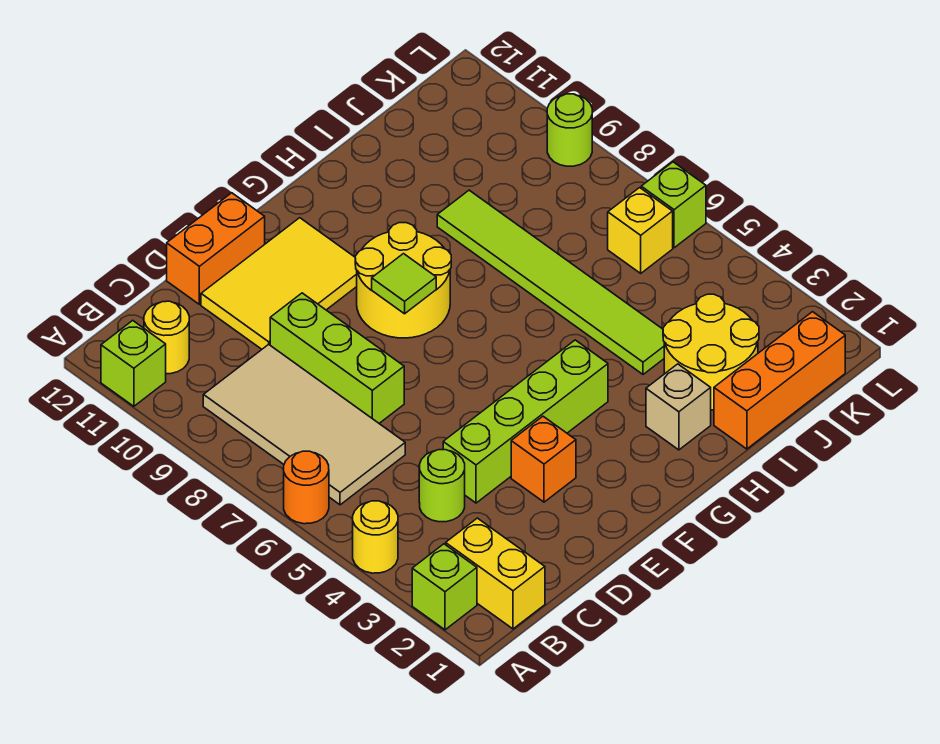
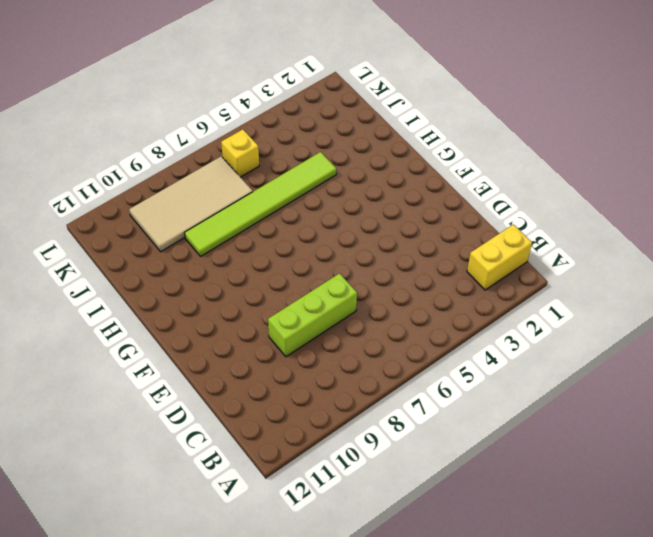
tan 2x4 tile [129,156,253,252] -> tan 2x4 tile moved to [203,344,405,505]
none -> lime 1x1 brick [412,544,477,630]
none -> yellow 1x1 round brick [353,501,398,573]
none -> orange 1x1 round brick [284,451,329,524]

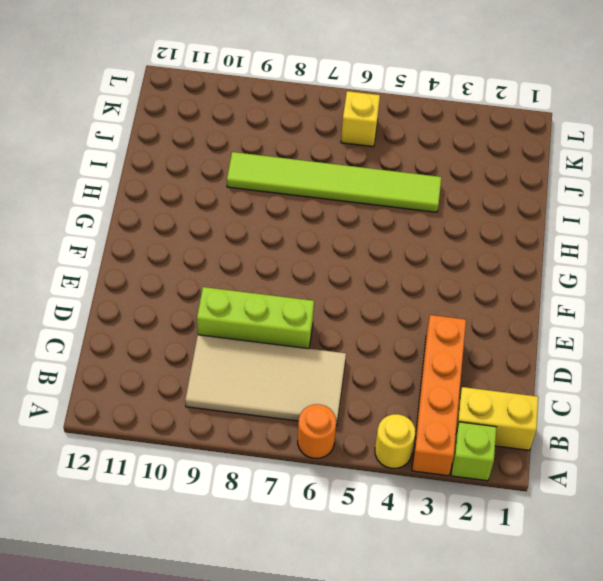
orange 1x4 brick [412,315,466,476] -> none
none -> lime 1x1 brick [101,320,166,406]
none -> yellow 1x1 round brick [144,301,189,374]
none -> lime 1x1 round brick [419,450,465,522]

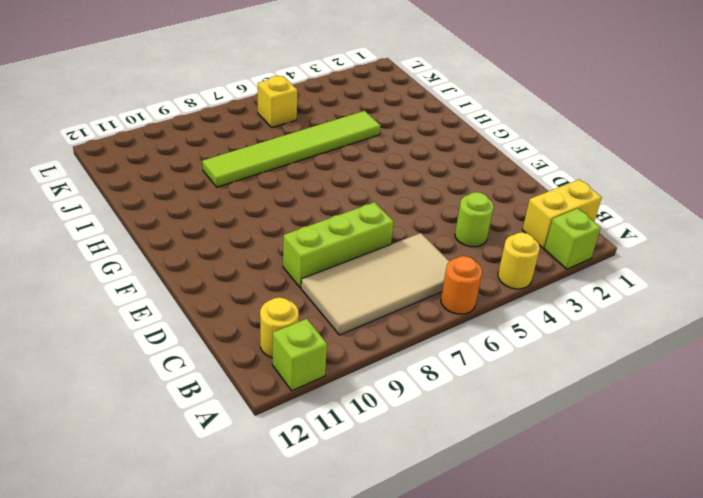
none -> lime 1x4 brick [443,340,608,503]
none -> yellow 2x3 tile [201,218,357,349]
none -> orange 1x2 brick [167,193,265,304]

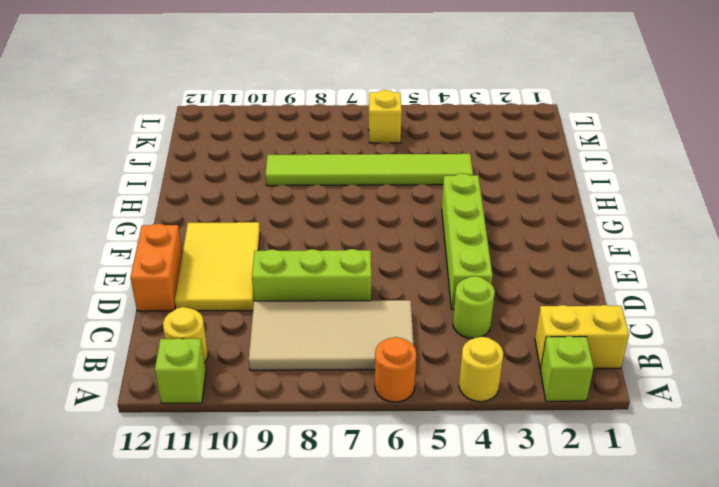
none -> orange 1x1 brick [511,416,576,502]
none -> yellow 2x2 round brick [355,223,451,338]
none -> tan 1x1 brick [646,364,711,450]

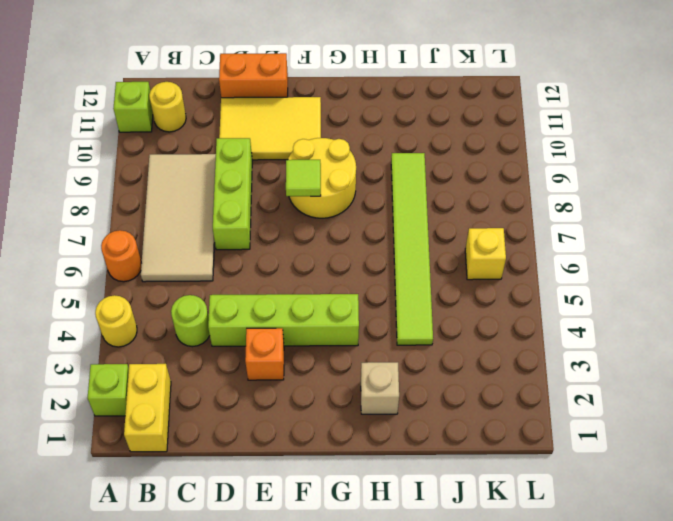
none -> orange 1x3 brick [714,312,845,449]
none -> yellow 2x2 round brick [663,294,759,410]
none -> lime 1x1 brick [641,162,706,248]

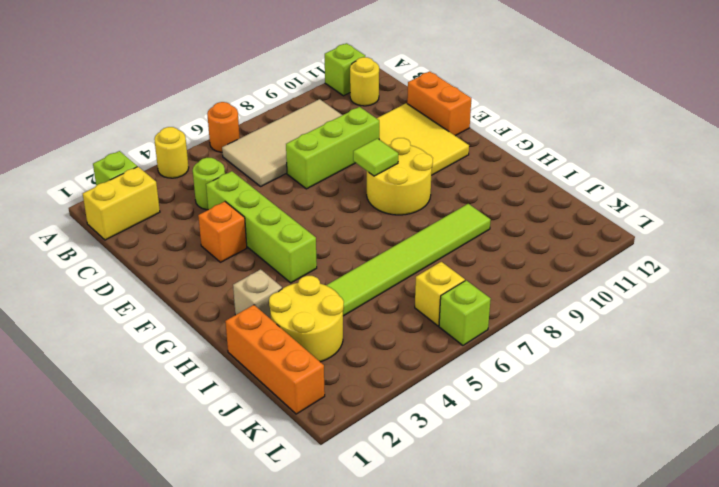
none -> lime 1x1 round brick [547,94,592,166]

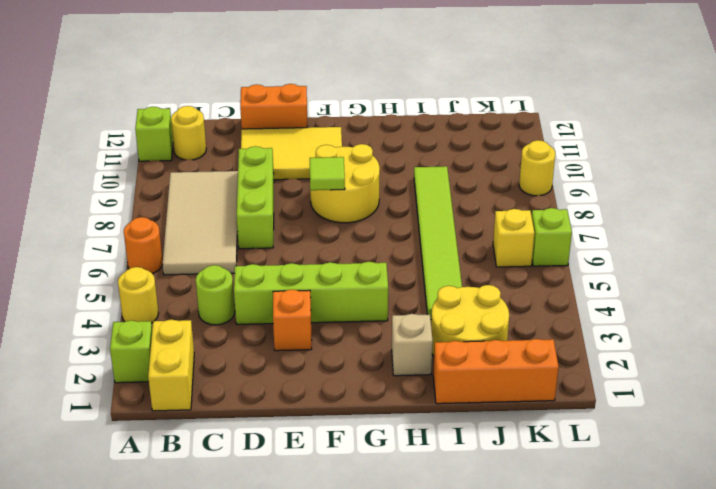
yellow 1x1 round brick [519,140,555,196] -> lime 1x1 round brick [547,94,592,166]

